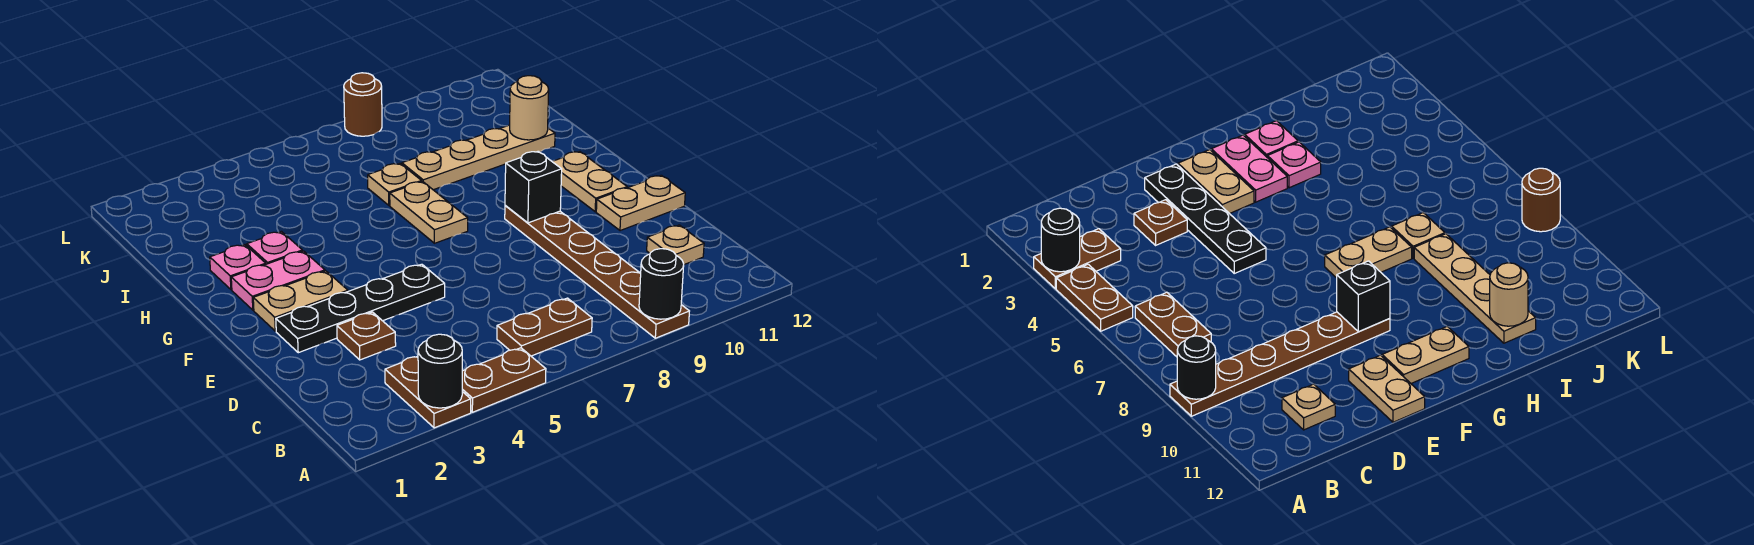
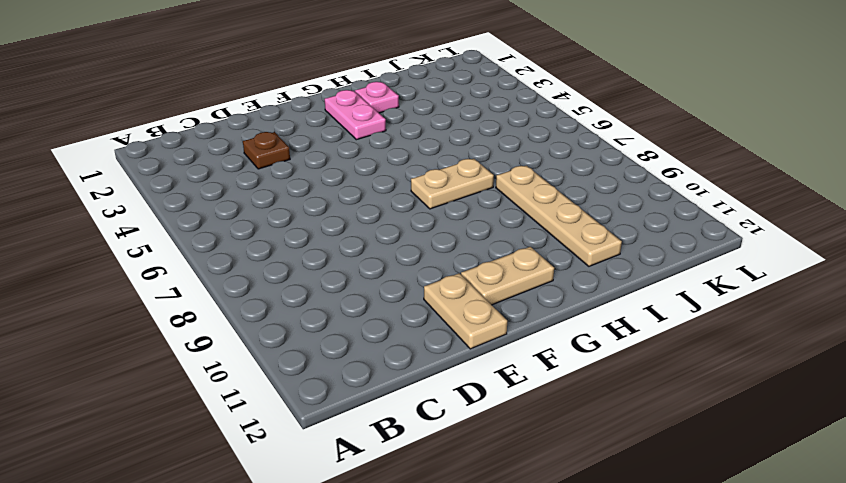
none -> brown 1x2 plate [385,356,471,428]
none -> brown 1x2 plate [462,348,546,412]
none -> brown 1x6 plate [505,205,689,338]

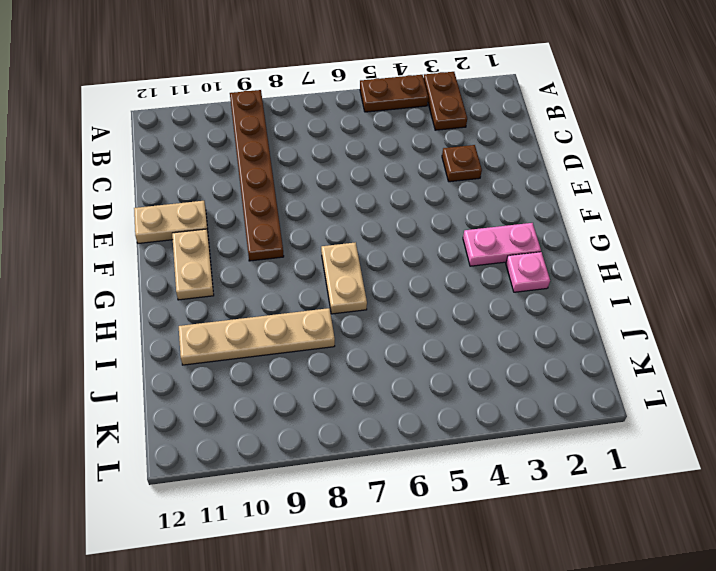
none -> brown 1x2 plate [497,298,592,356]
none -> tan 1x1 plate [647,225,704,264]
none -> black 1x4 plate [276,264,445,353]

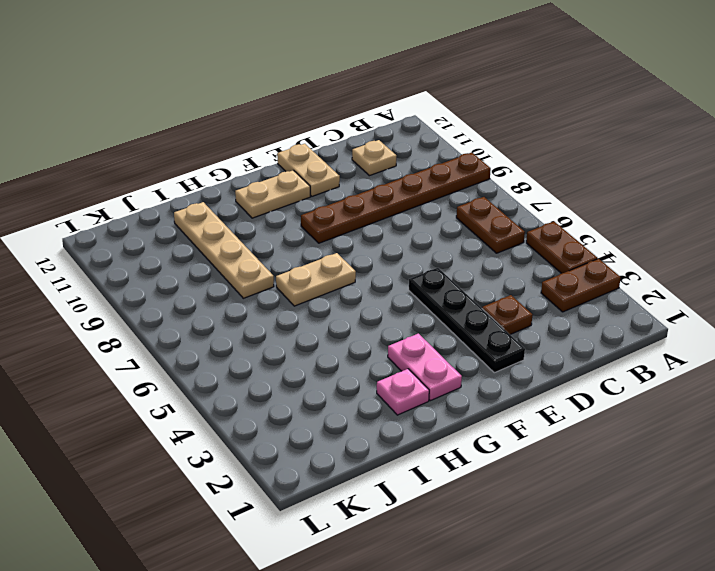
none -> tan 1x2 plate [253,271,348,331]
none -> pink 1x1 plate [247,232,302,264]
none -> tan 1x1 plate [368,164,422,205]

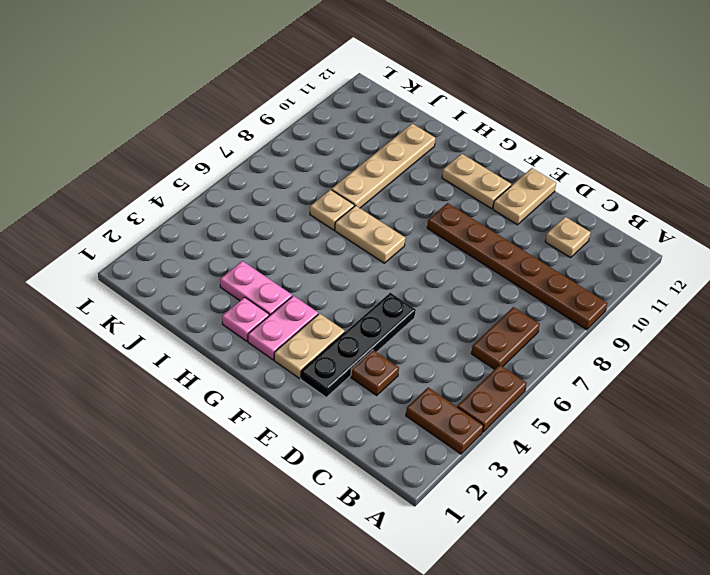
pink 1x2 plate [220,261,292,316] -> pink 1x1 plate [247,232,302,264]
none -> brown 1x1 round brick [344,73,382,136]
none -> black 1x1 round brick [418,334,462,408]
none -> black 1x1 round brick [639,249,684,319]

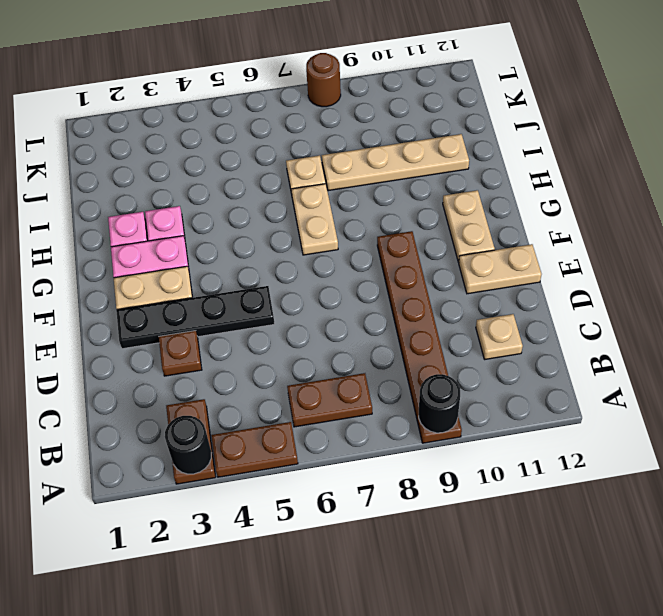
none -> black 1x1 brick [505,151,562,223]
none -> tan 1x1 round brick [510,76,549,140]

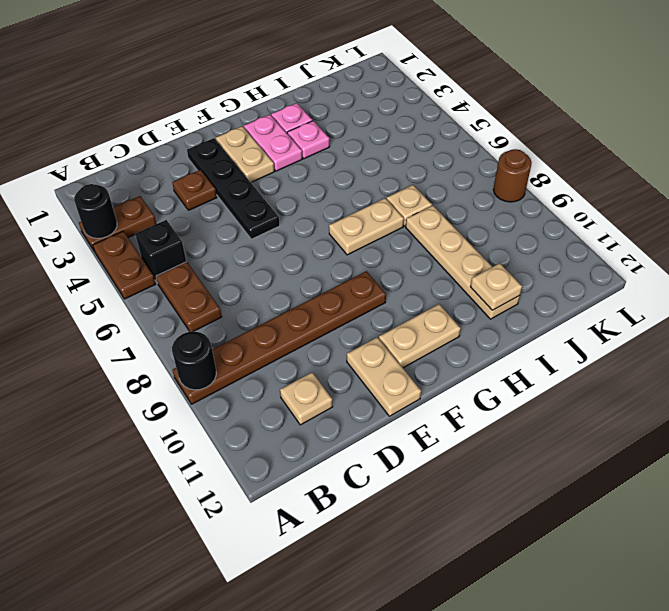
black 1x1 brick [135,220,186,283] -> black 1x1 brick moved to [505,151,562,223]
tan 1x1 plate [470,263,522,310] -> tan 1x1 round brick [510,76,549,140]

